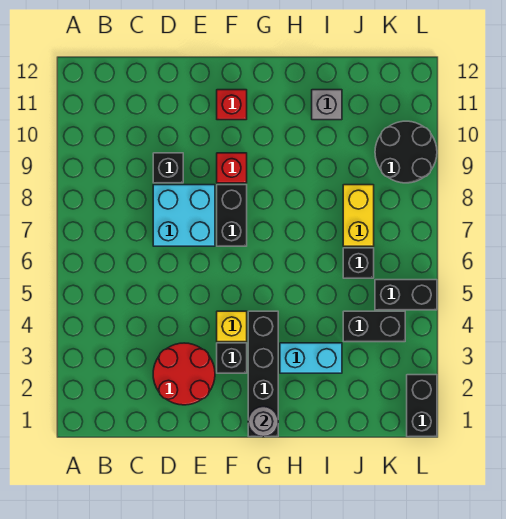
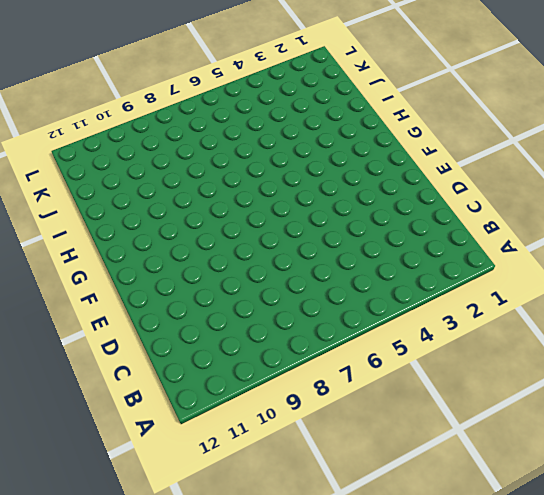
none -> red 2x2 round brick [153,343,215,405]
none -> cyan 2x2 brick [153,185,215,246]
none -> black 1x1 brick [153,153,183,183]

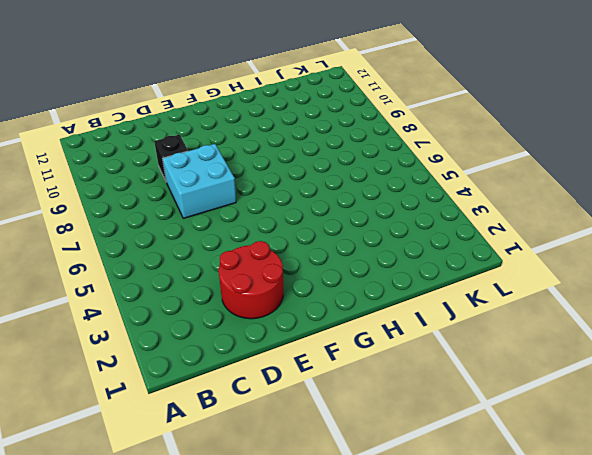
none -> black 1x1 brick [217,343,247,373]
none -> yellow 1x1 brick [217,311,247,342]
none -> black 1x2 brick [217,185,247,246]

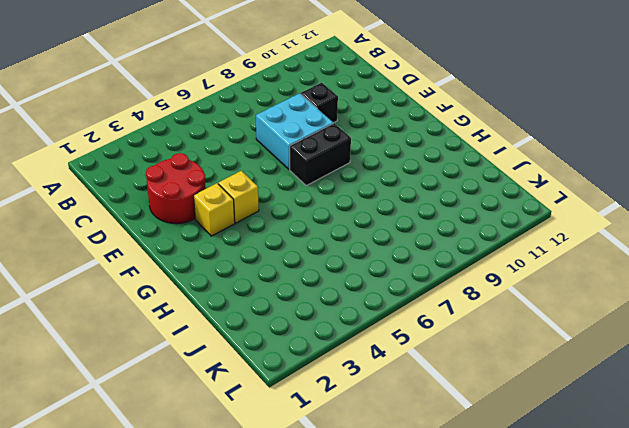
yellow 1x1 brick [194,183,235,236] -> black 1x1 brick [217,343,247,373]
none -> red 1x1 brick [217,153,247,183]
none -> red 1x1 brick [217,90,247,120]
none -> black 1x4 brick [248,311,278,437]

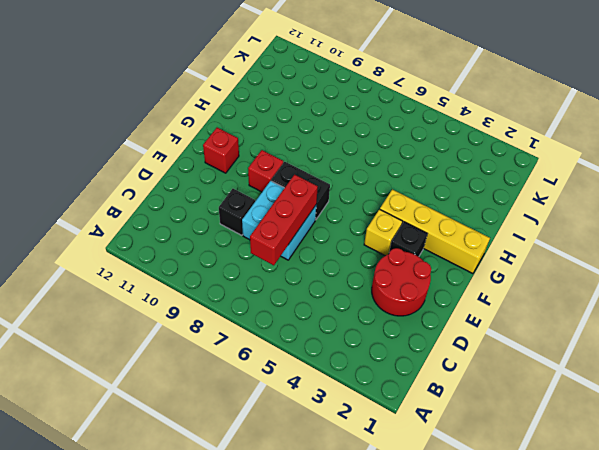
red 1x3 brick [250,175,318,265] -> none
yellow 1x4 brick [380,189,490,274] -> black 1x4 brick [248,311,278,437]
none -> cyan 1x2 brick [280,343,342,373]
none -> grey 1x1 brick [312,90,342,120]
none -> black 1x2 brick [343,311,405,342]

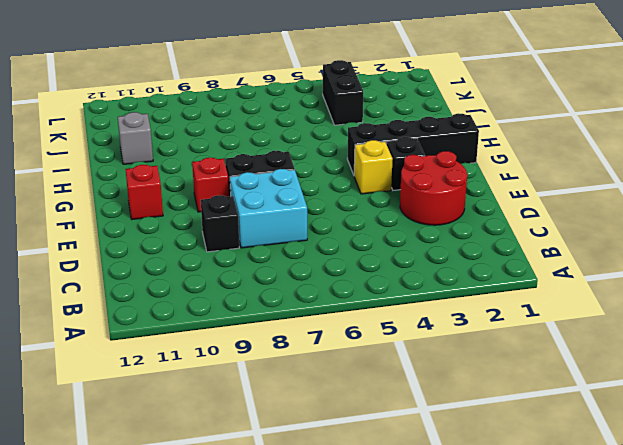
none -> cyan 1x2 brick [280,343,342,373]
none -> black 1x1 brick [343,248,374,278]
none -> yellow 1x2 brick [343,185,374,246]

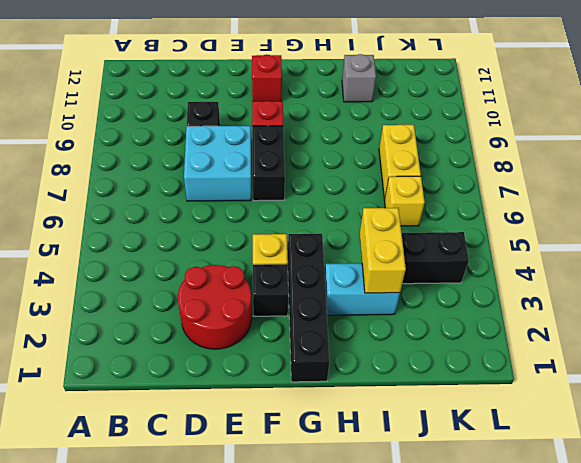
yellow 1x2 brick [360,208,406,293] -> none
yellow 1x1 brick [385,176,425,226] -> black 1x1 brick [343,248,374,278]
none -> black 1x2 brick [375,280,437,310]
none -> black 2x2 round brick [375,121,437,183]
none -> black 1x2 brick [407,375,437,437]

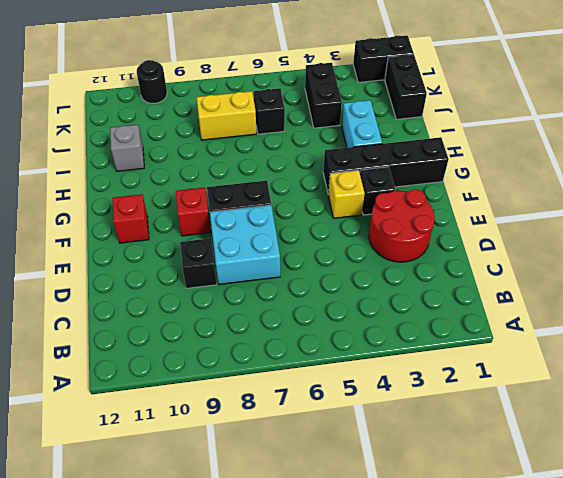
black 1x2 brick [385,54,427,119] -> black 1x2 brick moved to [375,280,437,310]
black 1x1 round brick [137,60,167,103] -> black 2x2 round brick [375,121,437,183]
none -> grey 1x1 round brick [248,407,278,437]

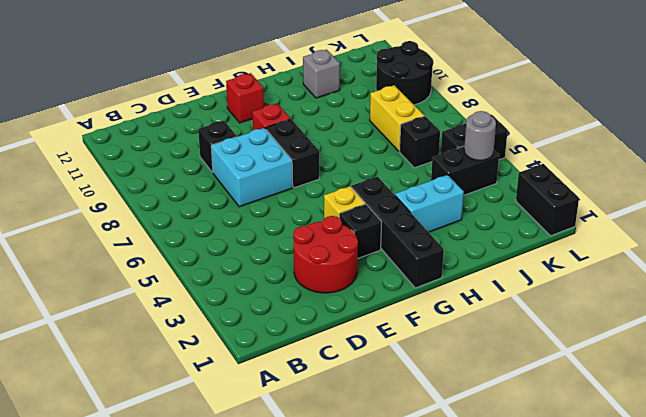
grey 1x1 round brick [464,111,496,160] -> grey 1x1 round brick moved to [248,407,278,437]

